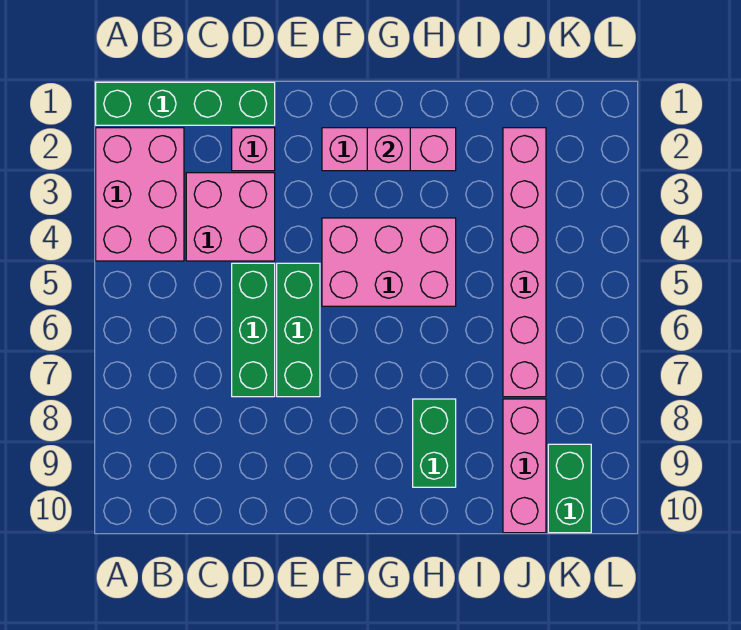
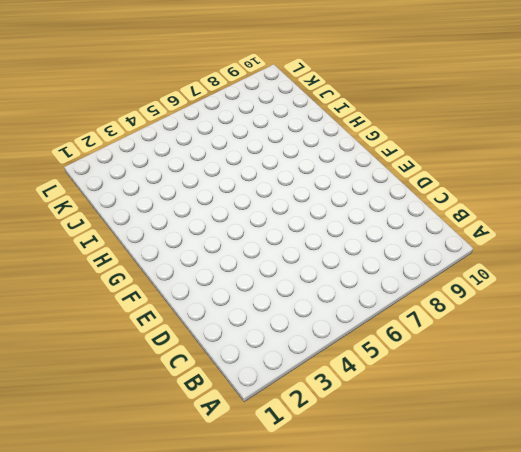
none -> green 1x4 brick [96,82,275,125]
none -> pink 2x3 brick [96,128,184,261]
none -> pink 2x2 brick [186,173,275,261]

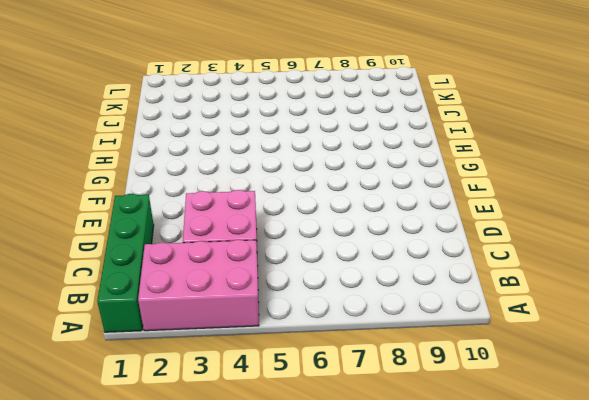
none -> pink 1x1 brick [232,128,275,171]
none -> green 1x3 brick [232,263,275,397]
none -> green 1x3 brick [277,263,320,397]

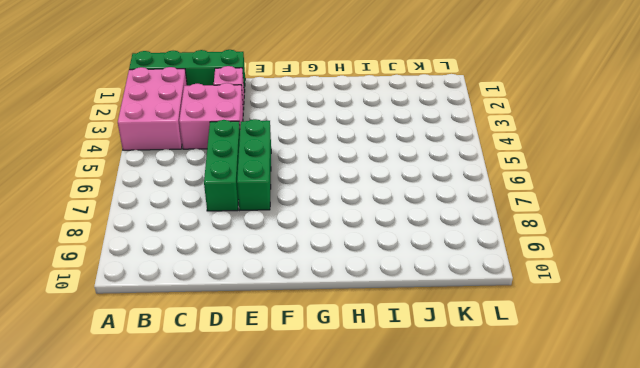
none -> pink 1x3 brick [322,128,456,171]
none -> pink 2x3 brick [322,218,456,306]
none -> green 1x2 brick [413,399,456,487]

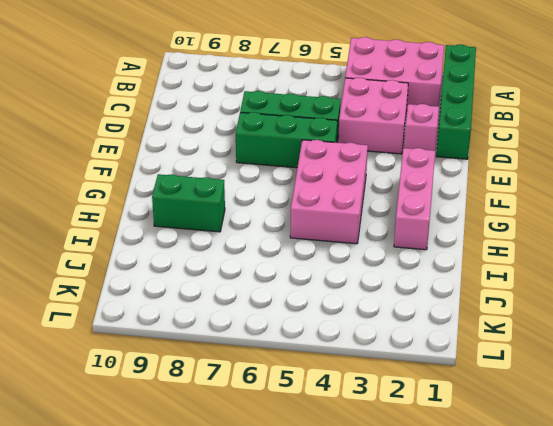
none -> pink 1x6 brick [503,128,546,397]
none -> pink 1x3 brick [503,399,546,533]
none -> green 1x2 brick [548,444,591,533]

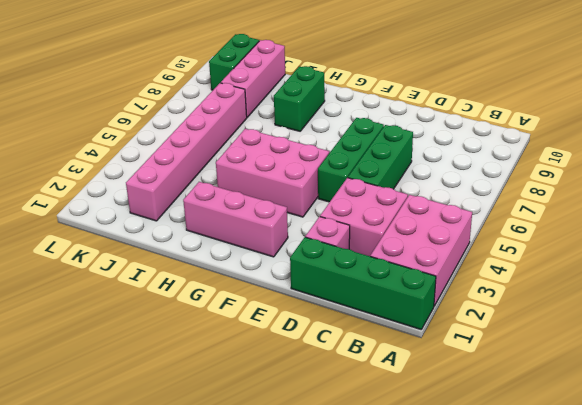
none -> pink 1x1 brick [367,128,410,171]

